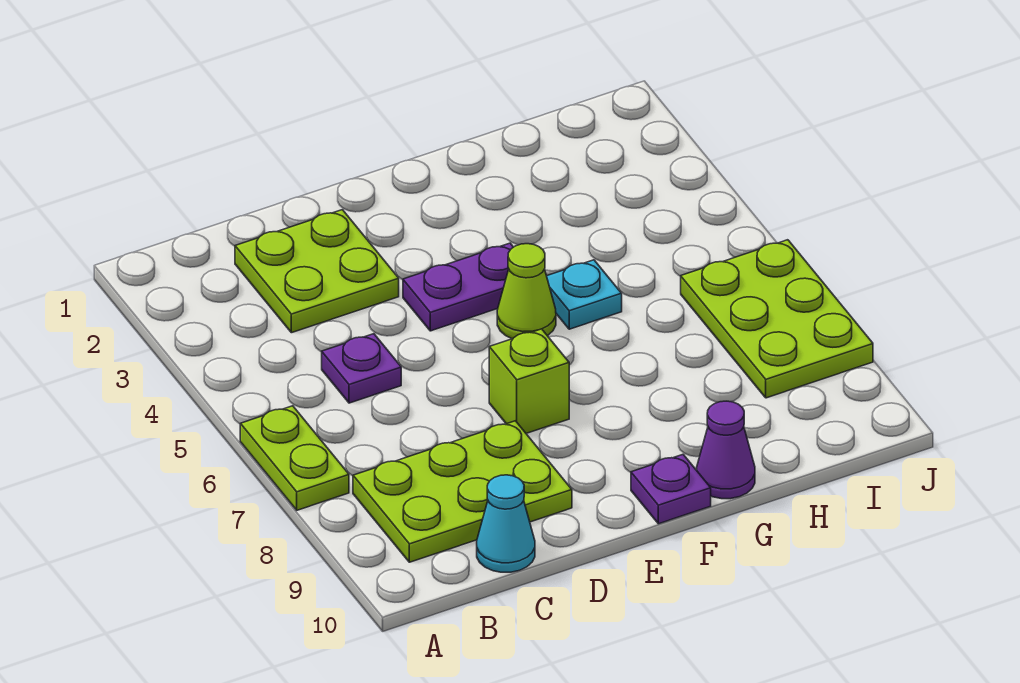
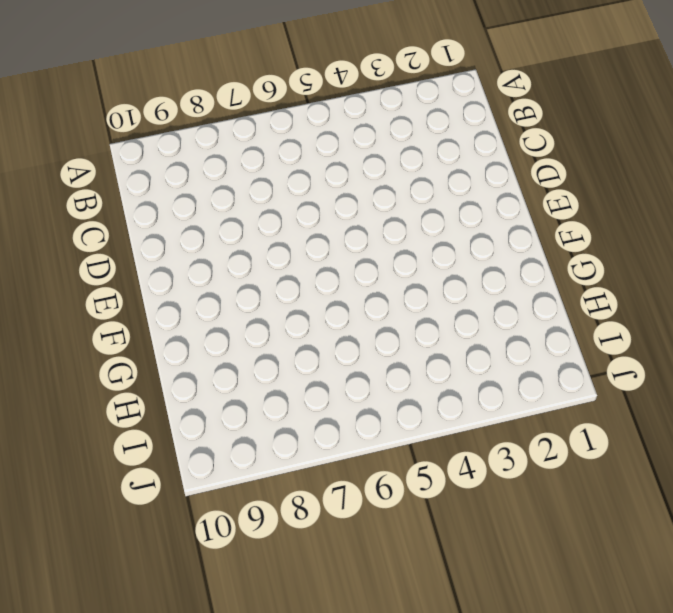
none -> lime 1x2 plate [240,406,349,510]
none -> lime 2x3 plate [353,421,572,562]
none -> lime 2x2 plate [235,210,399,333]

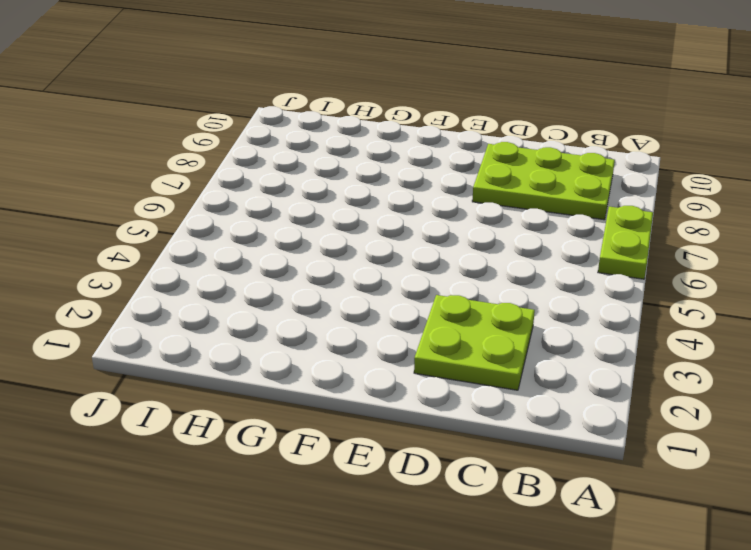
none -> purple 1x1 plate [322,334,401,403]
none -> cyan 1x1 cone [477,475,535,572]
none -> purple 1x2 plate [403,243,513,331]

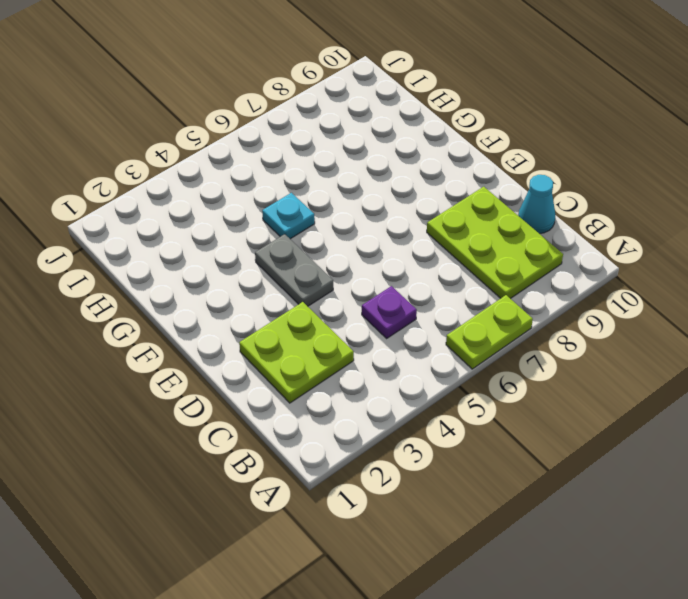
grey 1x2 plate [255,234,333,306] -> purple 1x2 plate [403,243,513,331]
none -> lime 1x1 brick [489,329,569,433]
none -> lime 1x1 cone [497,244,556,339]
none -> purple 1x1 plate [631,455,711,524]

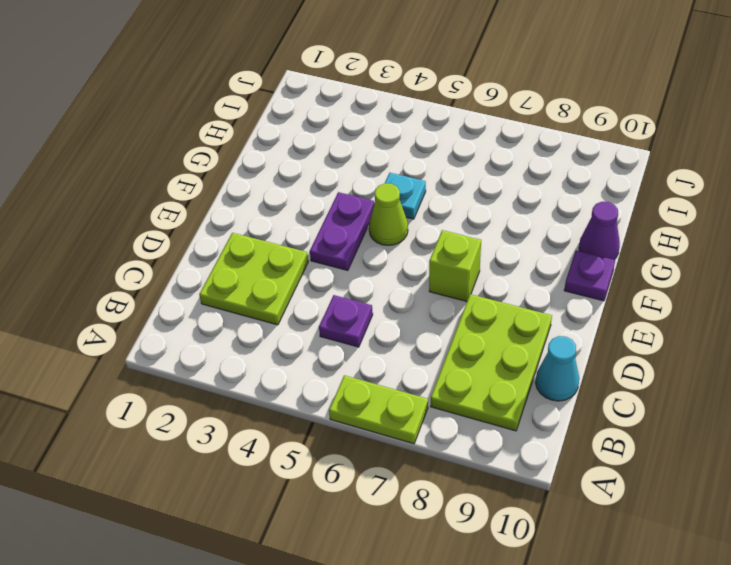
none -> lime 2x3 plate [681,240,873,398]

